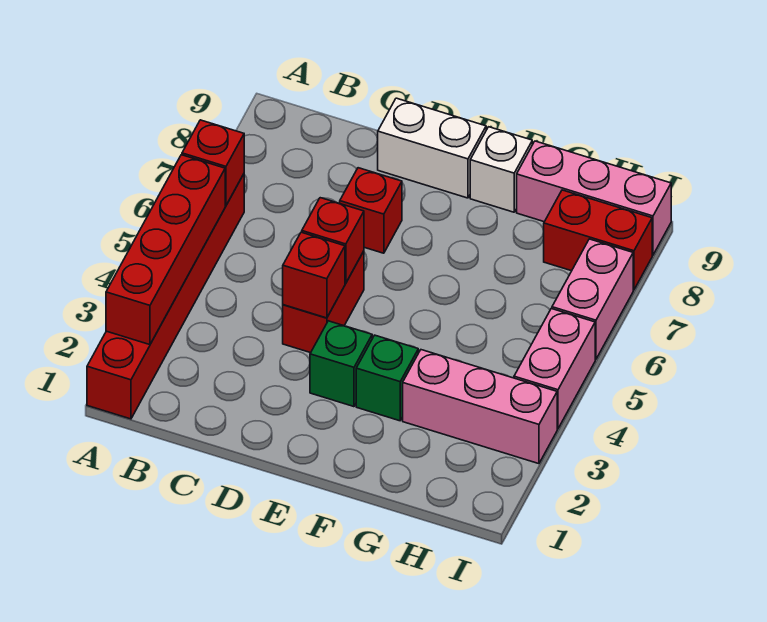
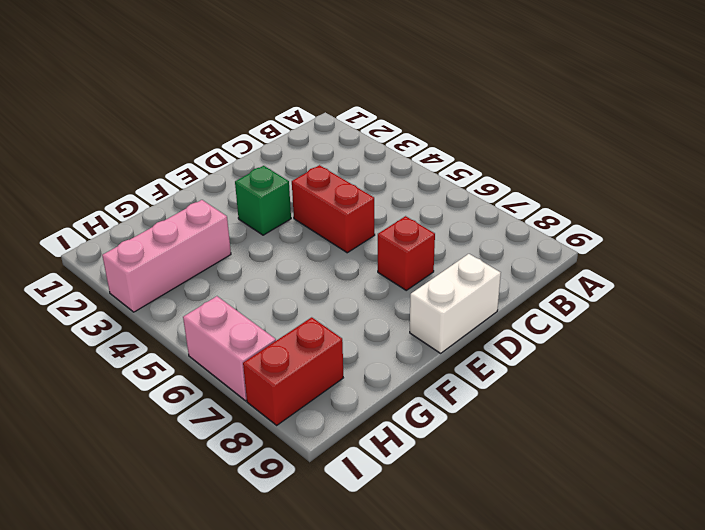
none -> red 1x6 brick [87,174,244,419]
none -> green 1x1 brick [356,335,418,421]
none -> white 1x1 brick [470,127,532,212]

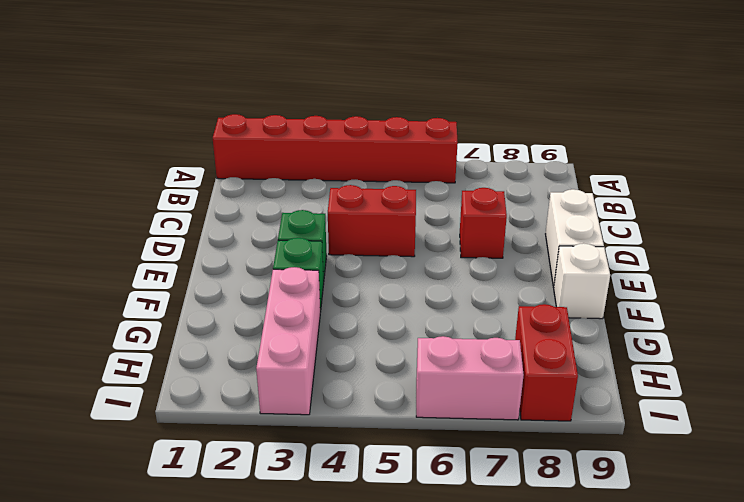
none -> pink 1x3 brick [517,141,671,255]
none -> pink 1x2 brick [514,309,595,429]
none -> red 1x4 brick [106,155,225,345]

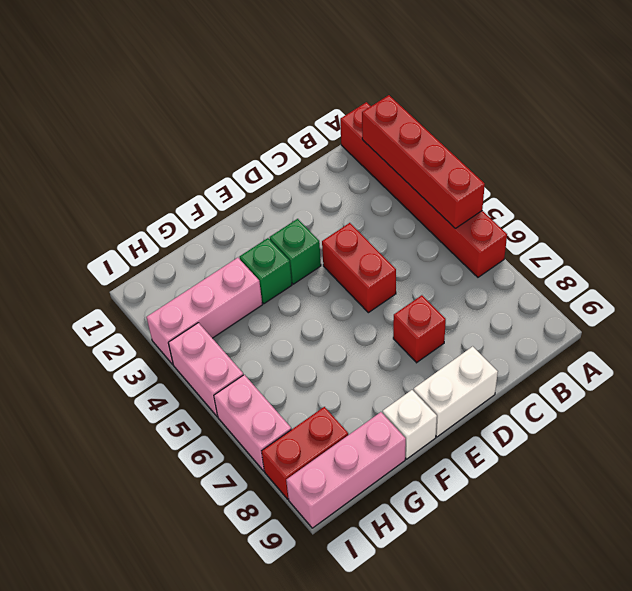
none -> red 1x1 brick [182,120,244,206]
none -> red 1x1 brick [283,232,345,318]
none -> red 1x1 brick [302,198,364,283]

